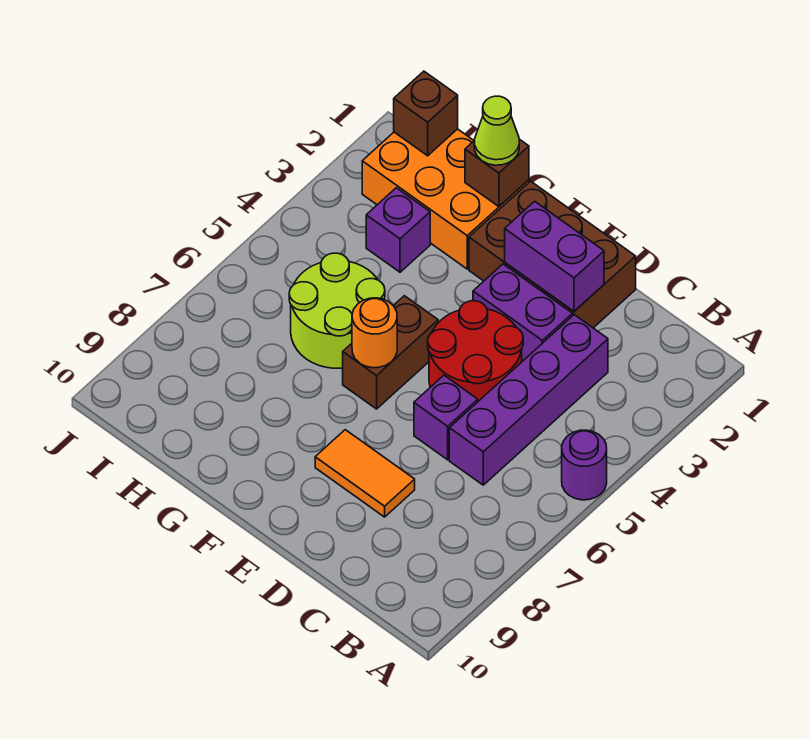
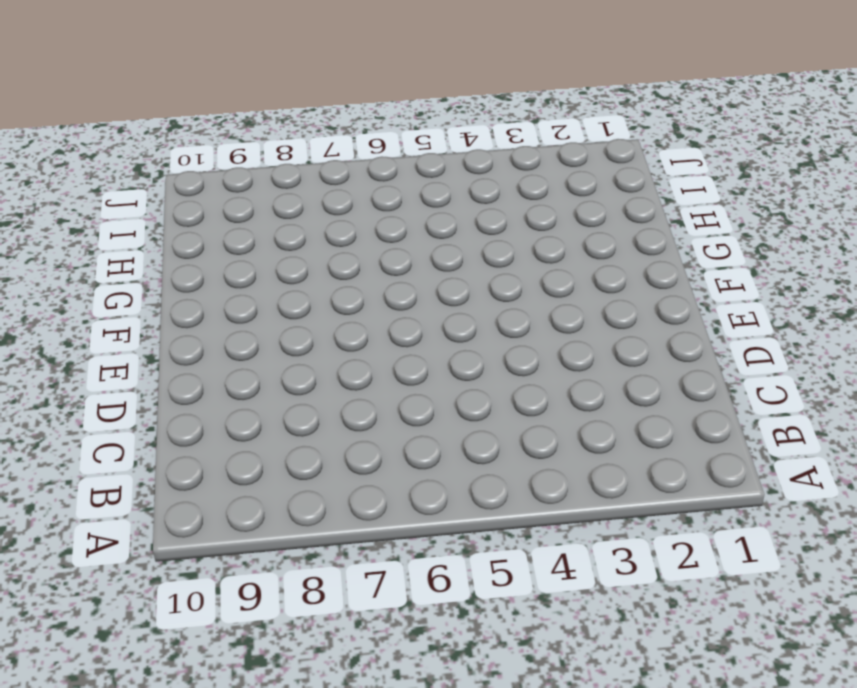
none -> purple 1x1 round brick [562,430,607,500]
none -> purple 1x4 brick [449,315,608,485]
none -> brown 2x3 brick [469,181,636,328]

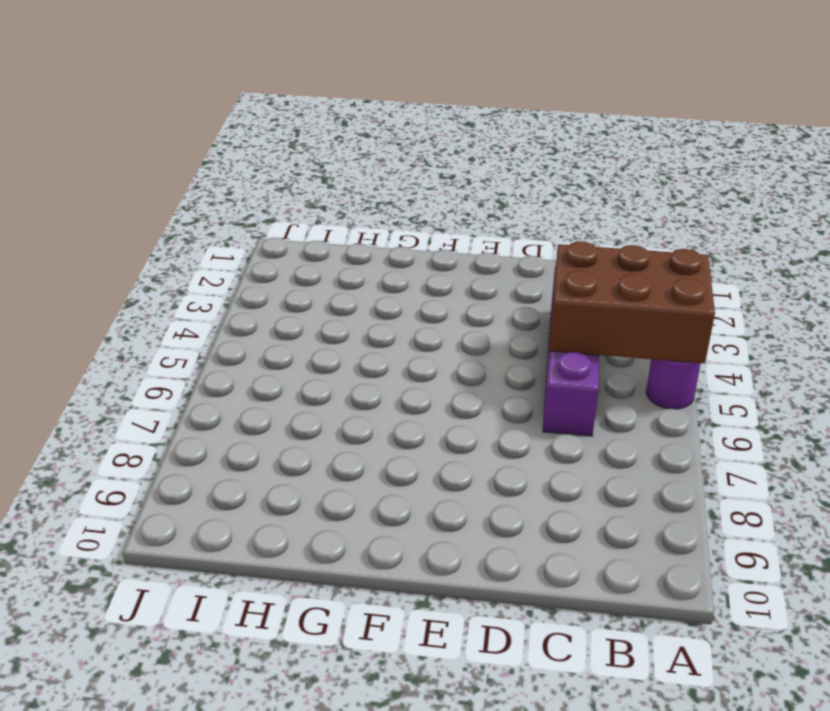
brown 2x3 brick [549,242,715,364] -> brown 2x3 brick moved to [469,181,636,328]
none -> purple 1x2 brick [473,264,573,361]
none -> red 2x2 round brick [428,301,523,401]
none -> purple 1x1 brick [414,375,478,460]

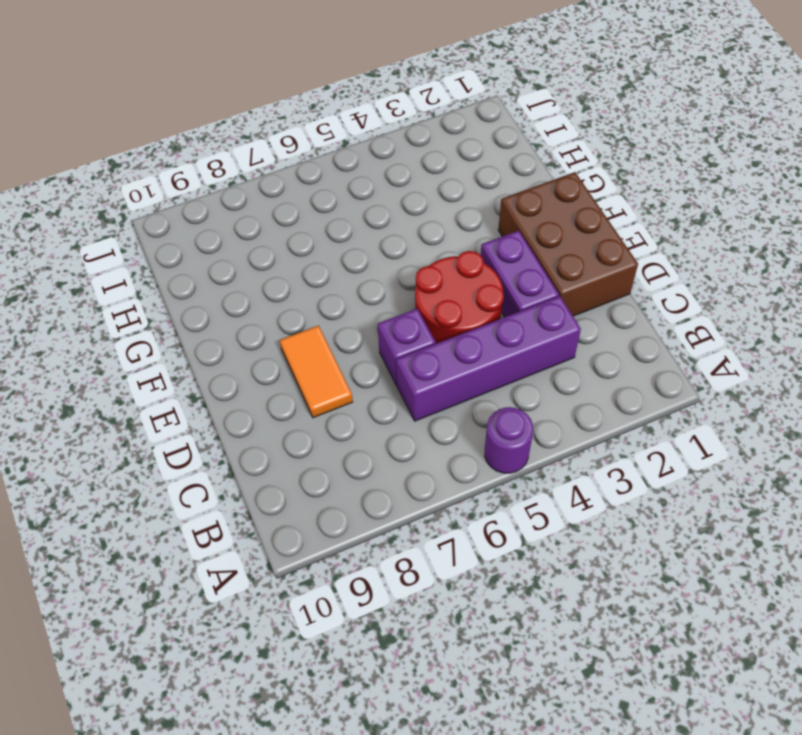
none -> brown 1x2 brick [343,296,438,409]
none -> orange 2x3 brick [362,129,529,269]
none -> lime 2x2 round brick [289,253,385,368]

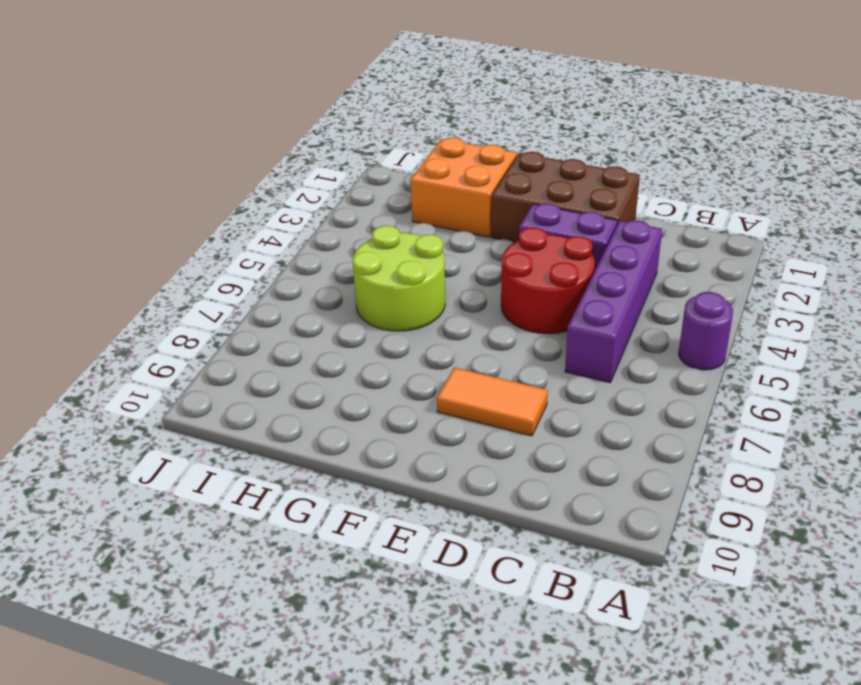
orange 2x2 brick [411,138,517,237] -> orange 2x3 brick [362,129,529,269]
none -> purple 1x1 brick [414,375,478,460]
none -> brown 1x2 brick [343,296,438,409]
none -> purple 1x1 brick [366,188,430,272]

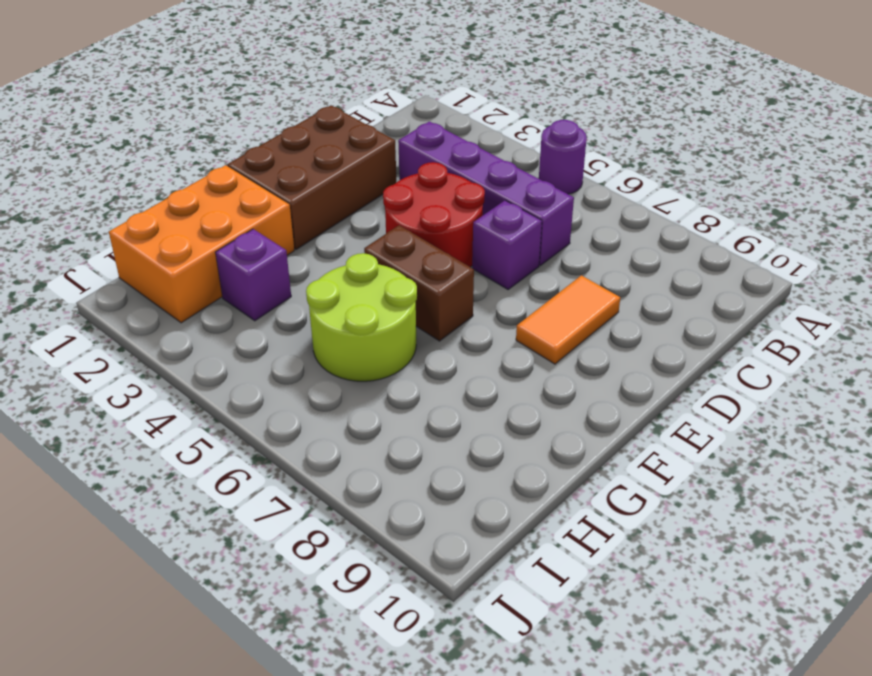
none -> purple 1x2 brick [473,264,573,361]
none -> purple 1x2 brick [505,201,604,311]
none -> orange 1x1 round brick [352,298,397,368]

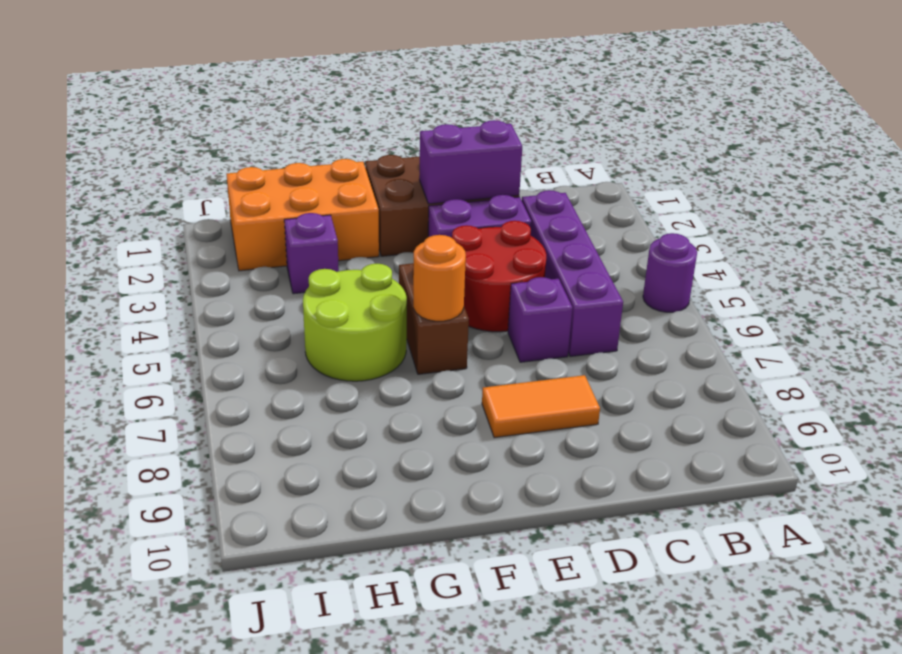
none -> brown 1x1 brick [465,139,529,207]
none -> brown 1x1 brick [394,71,458,156]
none -> lime 1x1 cone [474,96,519,165]

